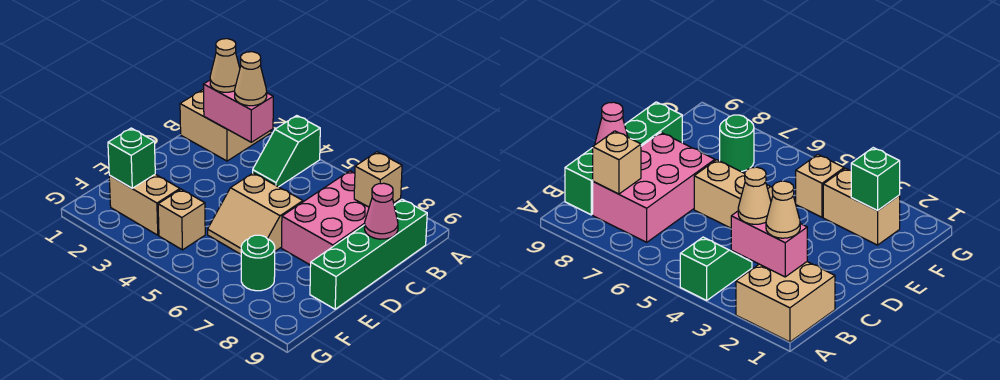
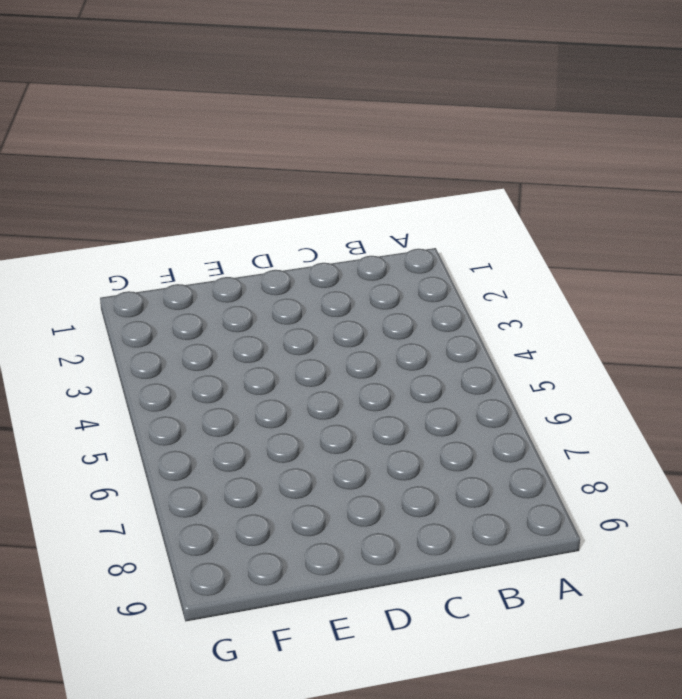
none -> tan 2x2 brick [180,89,271,161]
none -> green 1x2 slope [253,116,320,187]
none -> pink 2x3 brick [282,171,401,265]

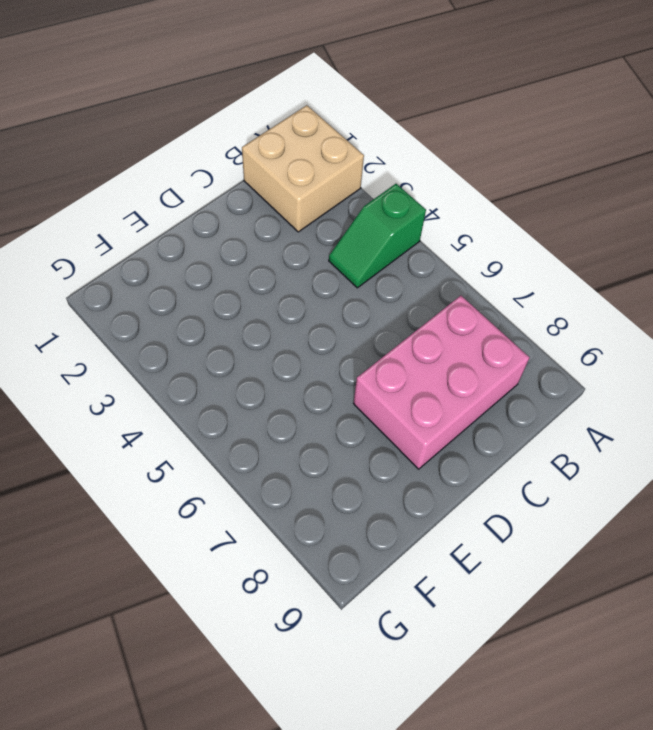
none -> green 1x4 brick [310,199,427,309]
none -> tan 2x2 slope [208,173,303,254]
none -> tan 1x2 brick [109,174,180,235]

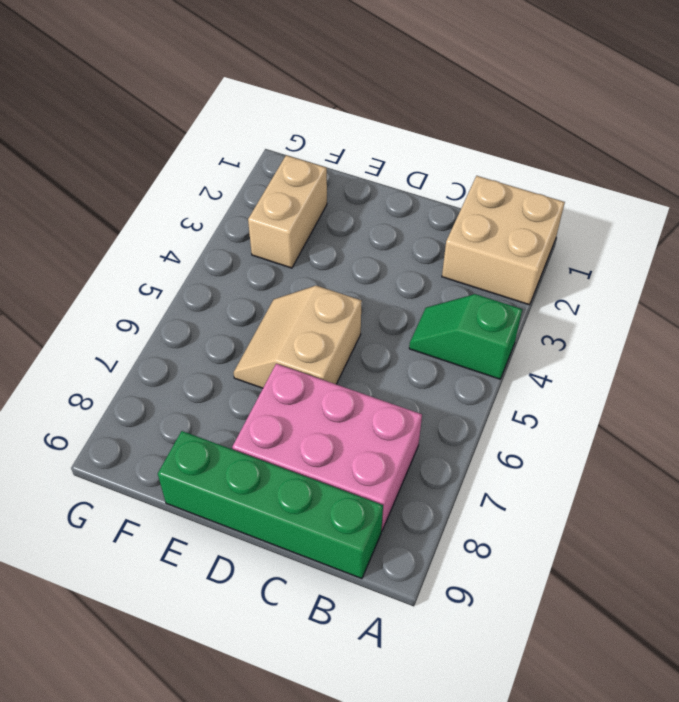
none -> tan 1x1 brick [158,189,205,250]
none -> green 1x1 round brick [241,235,275,291]
none -> pink 1x2 brick [203,80,273,142]

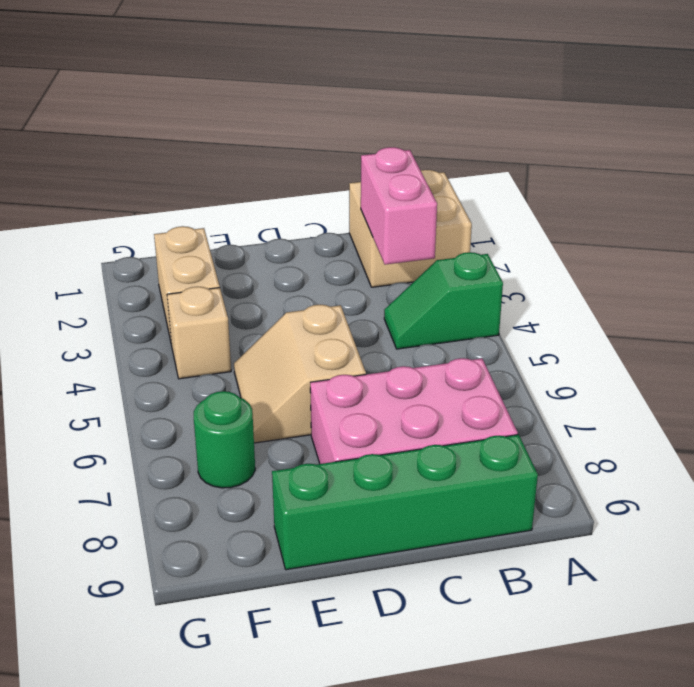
none -> tan 1x1 brick [354,152,402,207]
none -> pink 1x1 cone [364,183,398,239]
none -> green 1x1 brick [108,128,155,188]

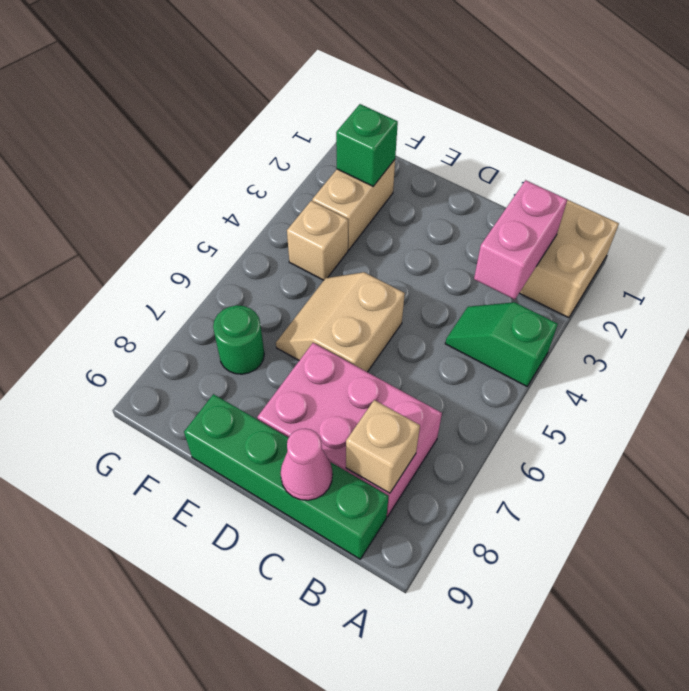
none -> tan 1x1 cone [210,39,240,92]
none -> tan 1x1 cone [235,52,267,106]

